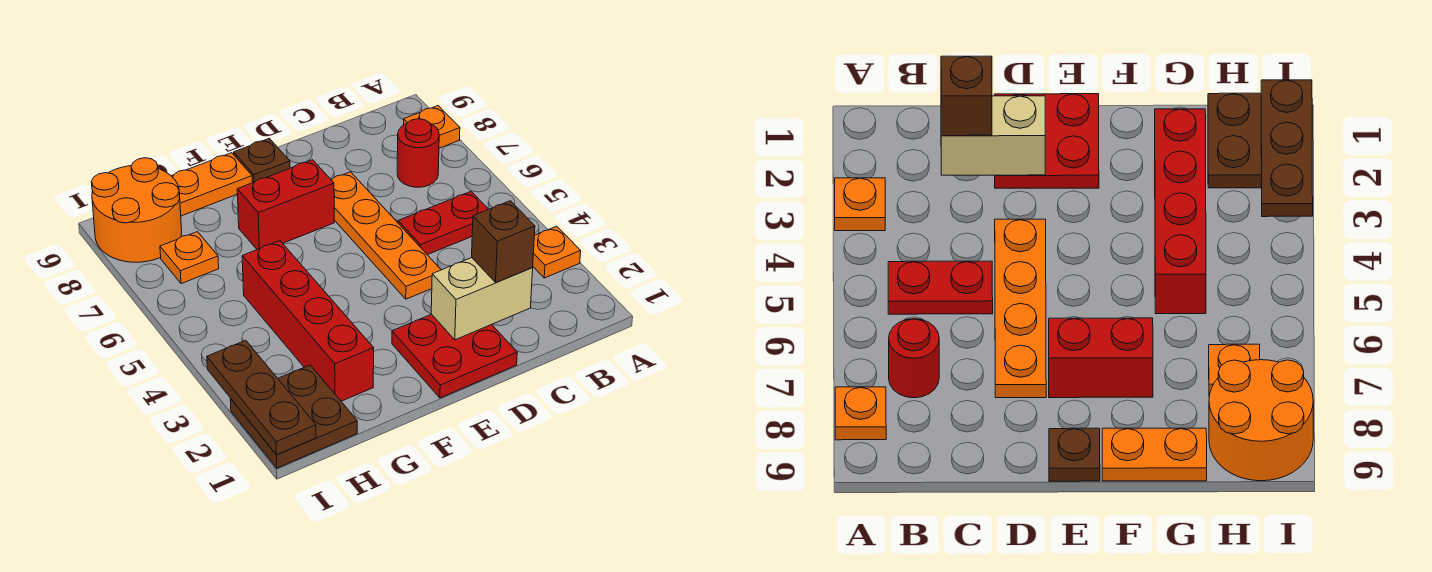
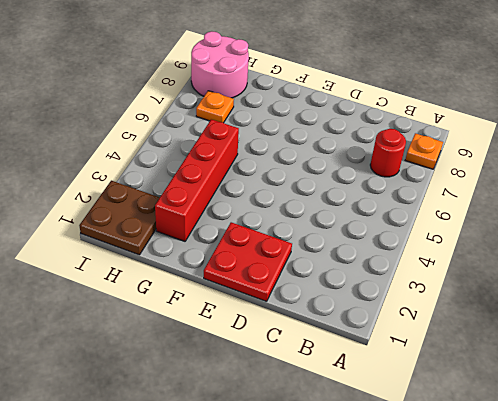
pink 2x2 round brick [191,31,249,98] -> orange 2x2 round brick [91,158,182,262]
none -> orange 1x1 plate [533,226,581,278]
none -> red 1x2 plate [398,192,488,255]
none -> orange 1x4 plate [331,172,441,299]

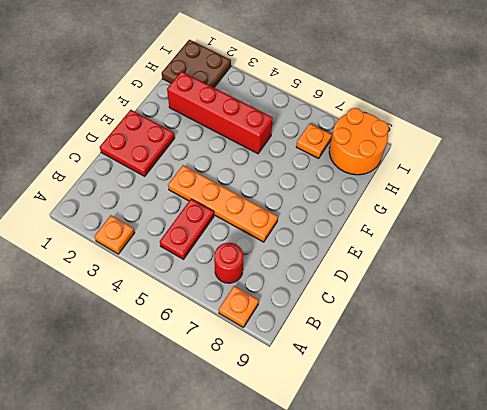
none -> red 1x2 brick [237,160,334,250]
none -> brown 1x1 plate [234,138,290,183]
none -> orange 1x2 plate [172,153,252,216]

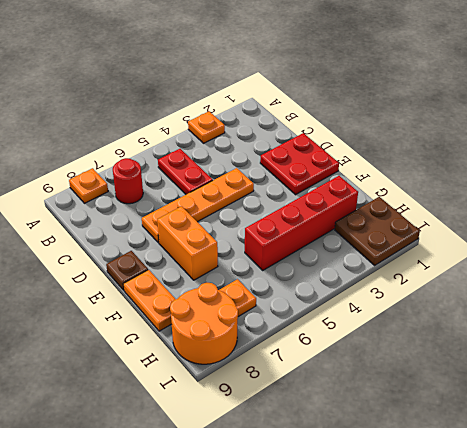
orange 1x2 brick [157,206,218,280] -> red 1x2 brick [237,160,334,250]
none -> tan 1x2 brick [431,258,533,340]
none -> brown 1x3 plate [207,340,316,455]
none -> brown 1x1 brick [472,201,535,283]

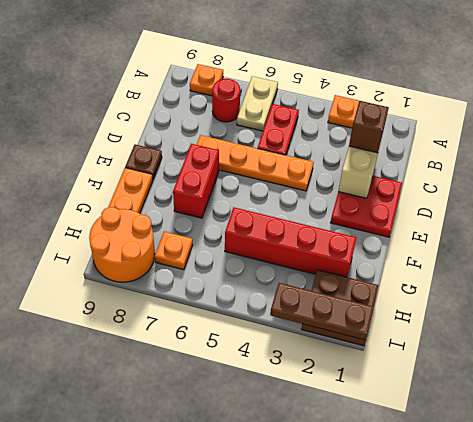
tan 1x2 plate [237,76,278,131] -> none

